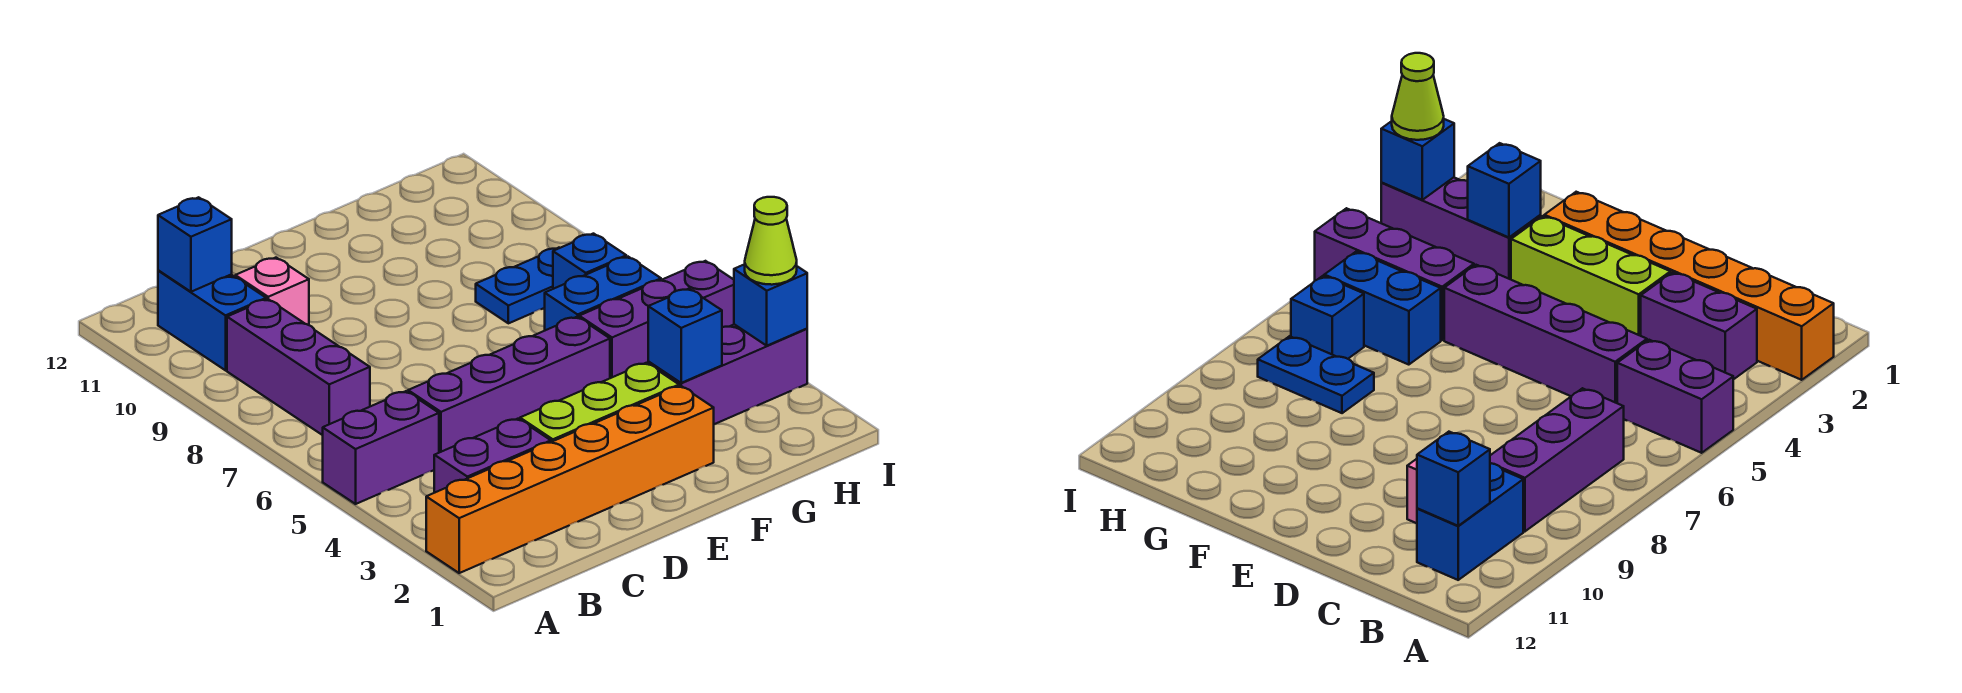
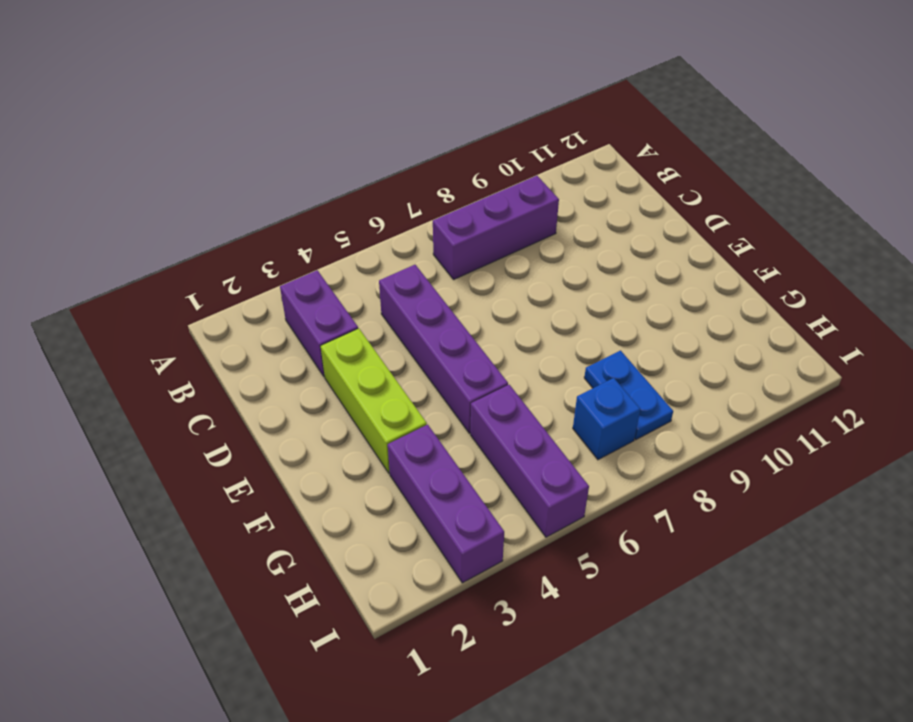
none -> orange 1x6 brick [426,386,714,573]
none -> purple 1x2 brick [323,391,439,504]
none -> blue 1x2 brick [158,270,266,370]

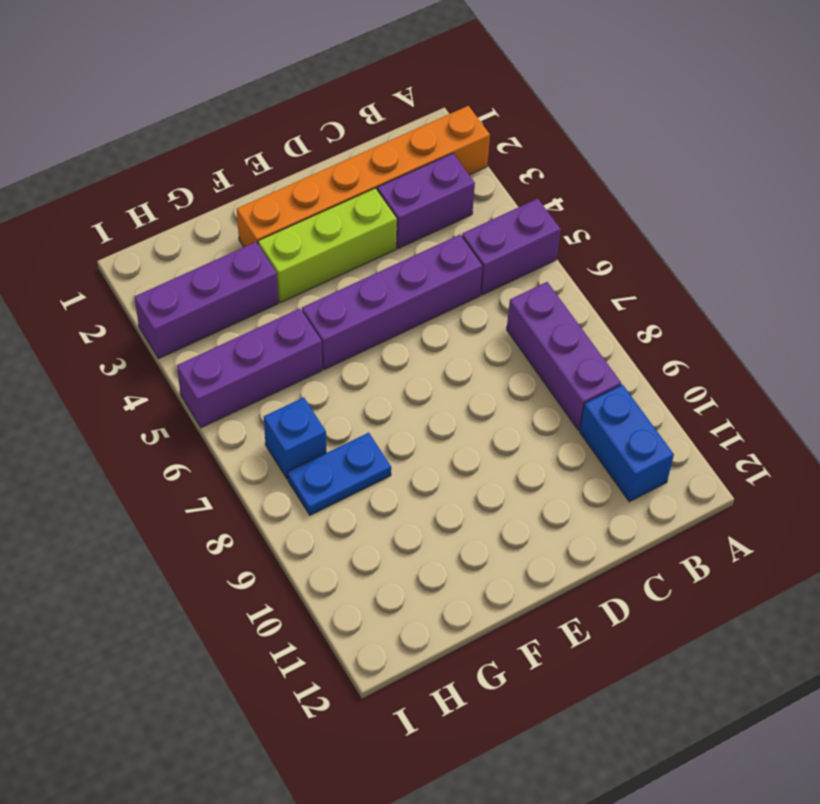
none -> pink 1x1 brick [235,258,309,325]
none -> blue 1x2 brick [545,257,661,330]
none -> blue 1x1 brick [158,197,232,292]

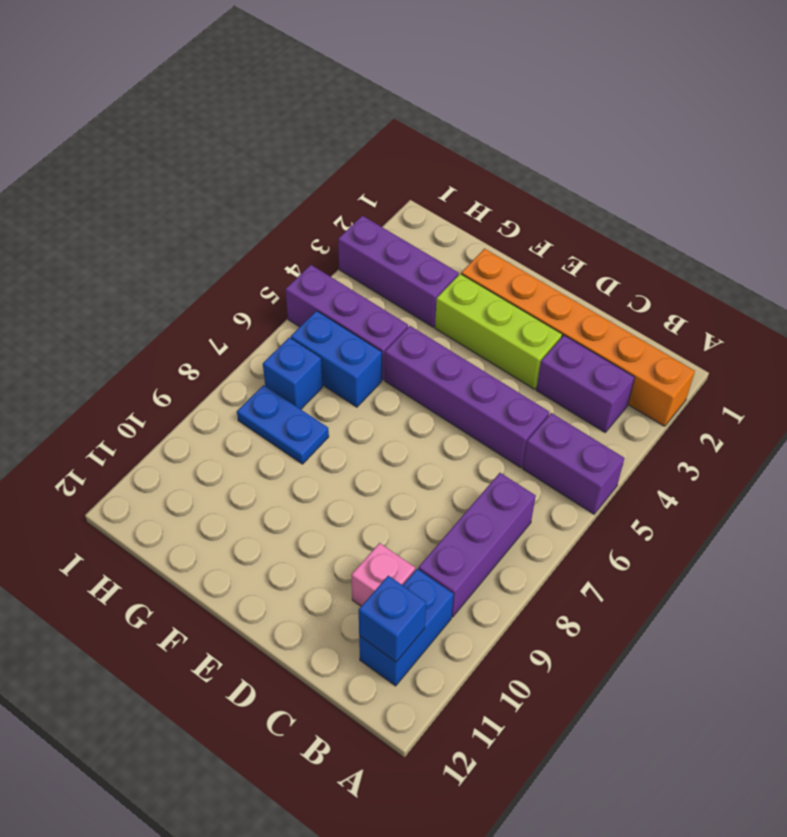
none -> blue 1x1 brick [648,289,722,383]
none -> blue 1x1 brick [734,264,807,346]
none -> lime 1x1 cone [745,197,797,285]

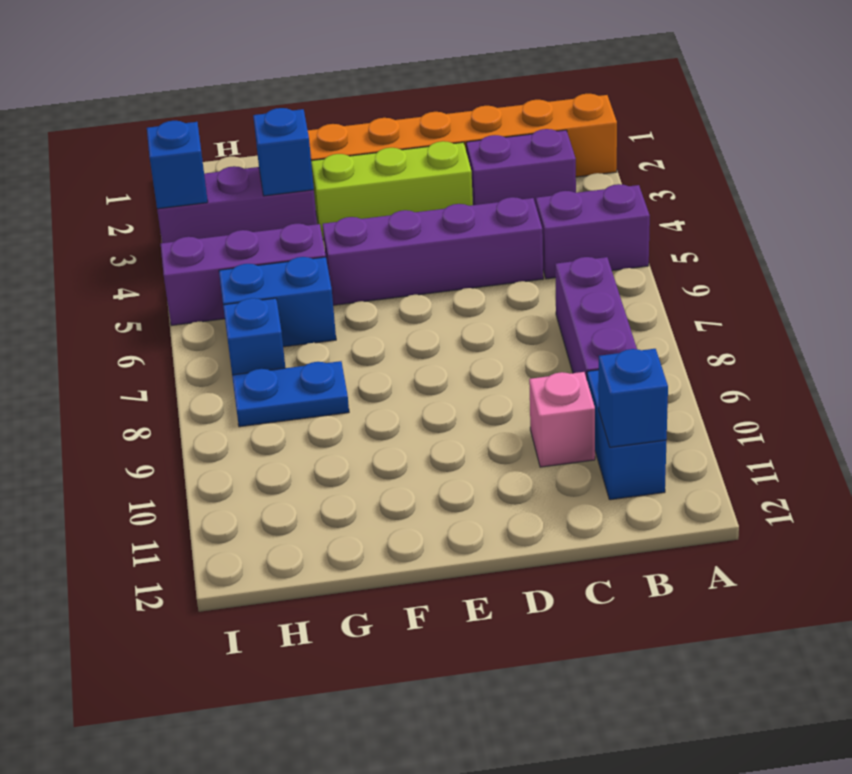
none -> lime 1x1 cone [745,197,797,285]

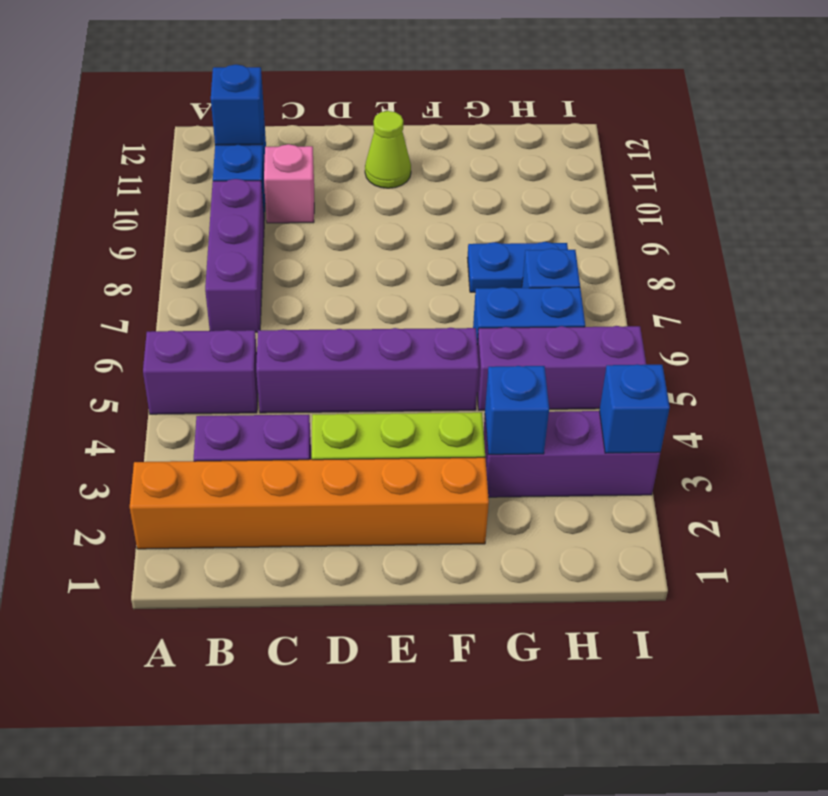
lime 1x1 cone [365,111,411,188] -> lime 1x1 cone moved to [745,197,797,285]

